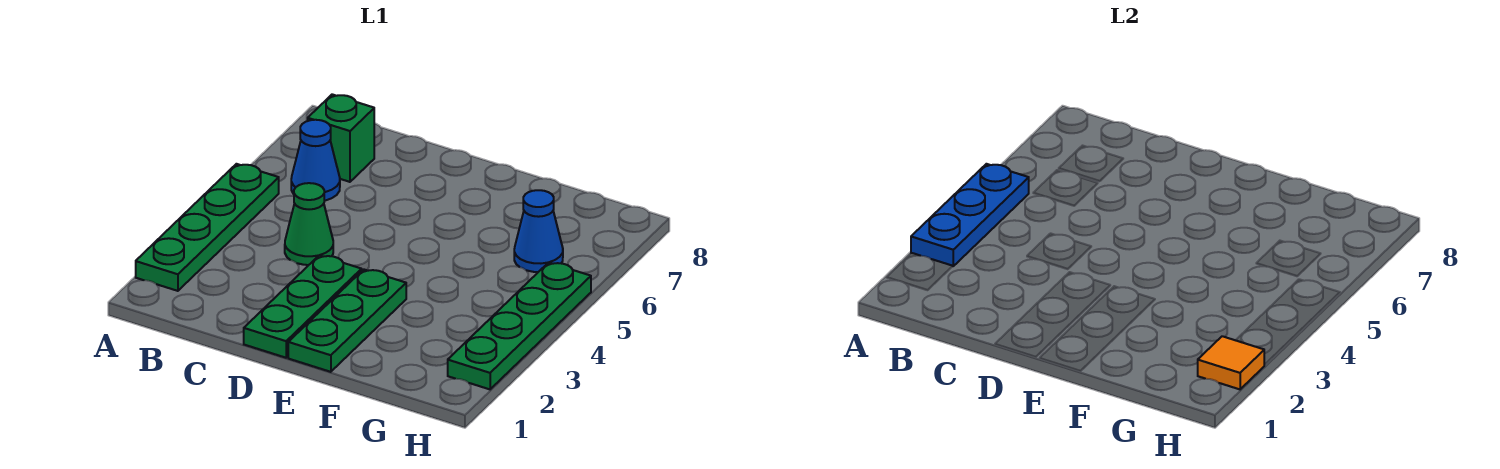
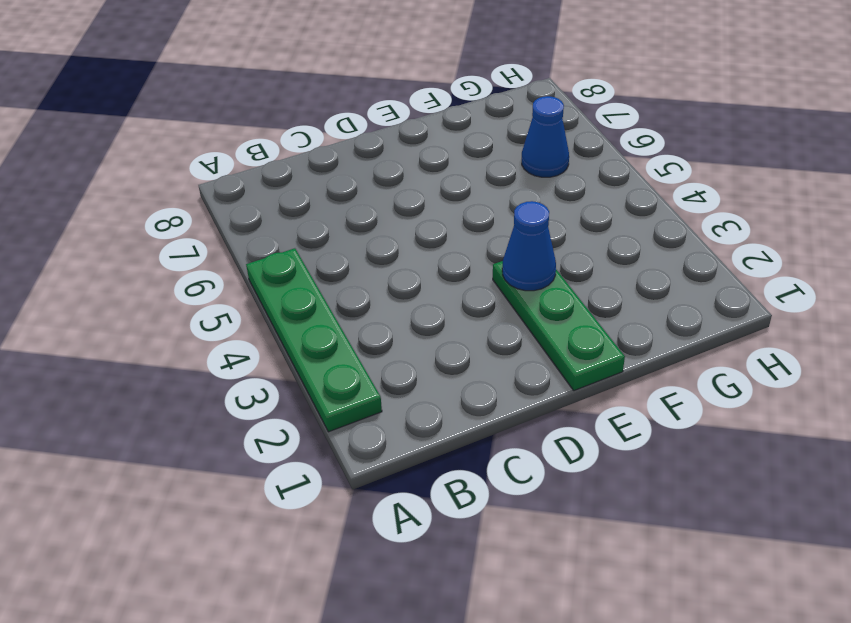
blue 1x1 cone [502,201,556,291] -> blue 1x1 cone moved to [291,120,340,201]
none -> green 1x1 brick [308,94,374,182]
none -> green 1x1 cone [285,183,333,265]

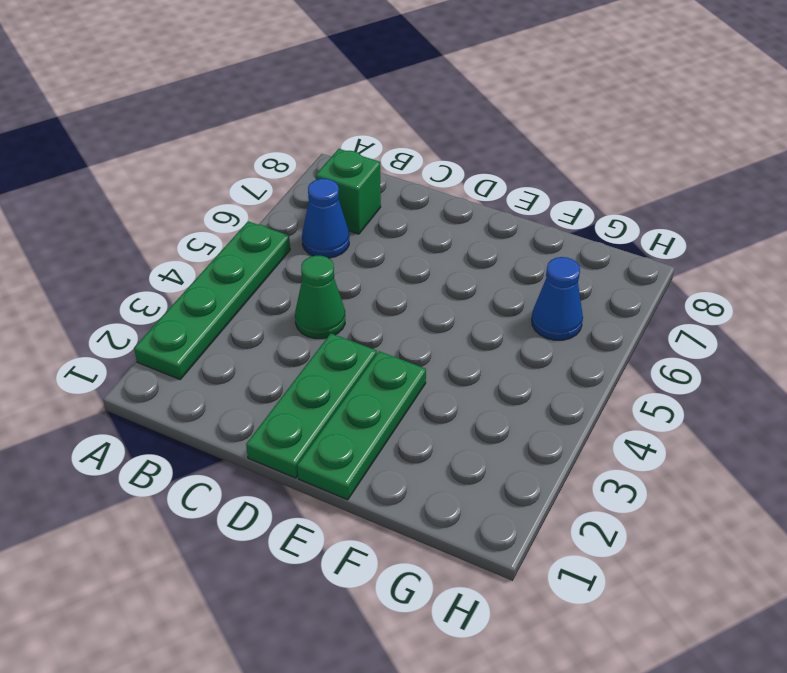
none -> green 1x4 plate [448,262,591,389]
none -> blue 1x3 plate [911,164,1029,266]

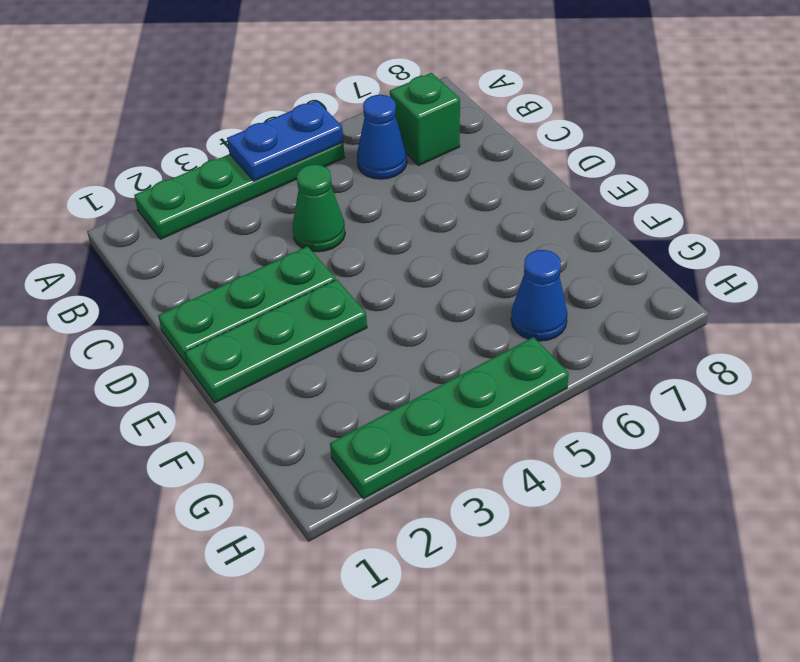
blue 1x2 plate [227,100,343,181] -> blue 1x3 plate [911,164,1029,266]
none -> orange 1x1 tile [1198,336,1264,389]

